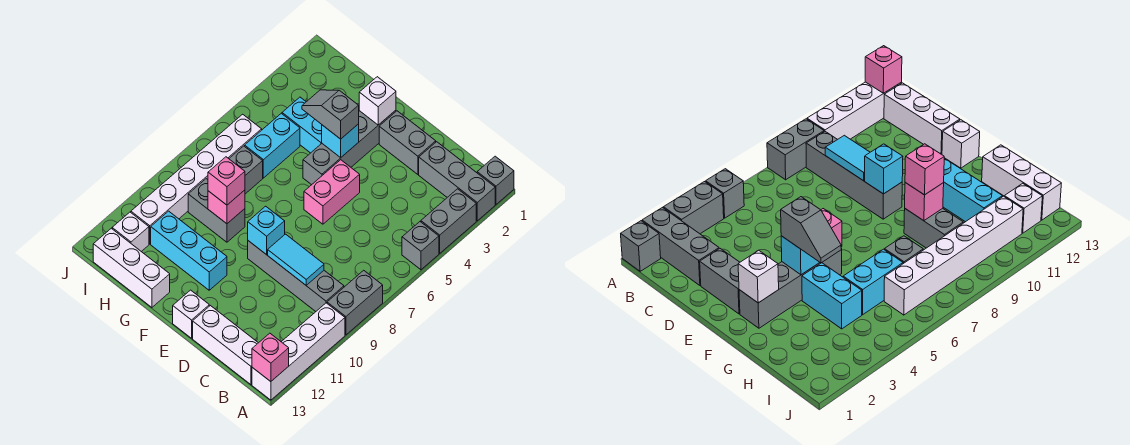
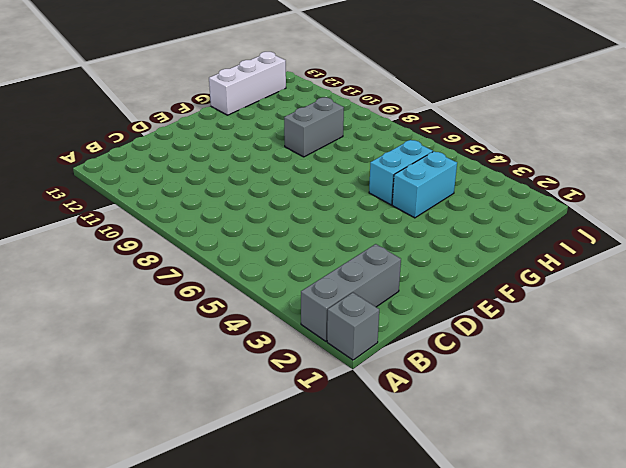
cyan 1x2 brick [369,140,433,205] -> cyan 1x2 brick turned to [245,113,300,178]
none -> grey 1x2 brick [421,189,476,253]
none -> grey 1x1 brick [402,222,439,270]
none -> grey 1x2 brick [327,270,383,335]

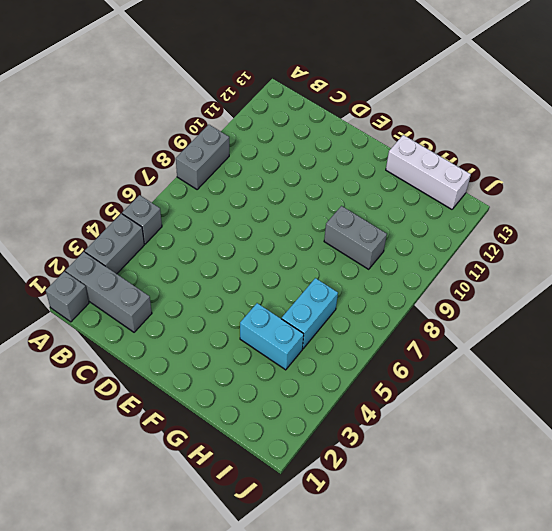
none -> white 1x4 brick [252,303,345,400]
none -> grey 1x4 brick [248,241,344,311]
none -> white 1x3 brick [193,306,258,385]

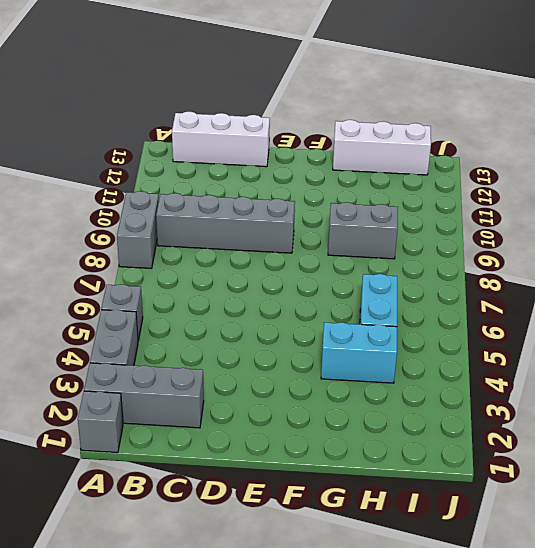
none -> white 1x4 brick [252,303,345,400]
none -> grey 1x2 brick [379,111,436,174]
none -> pink 1x2 brick [304,160,360,224]

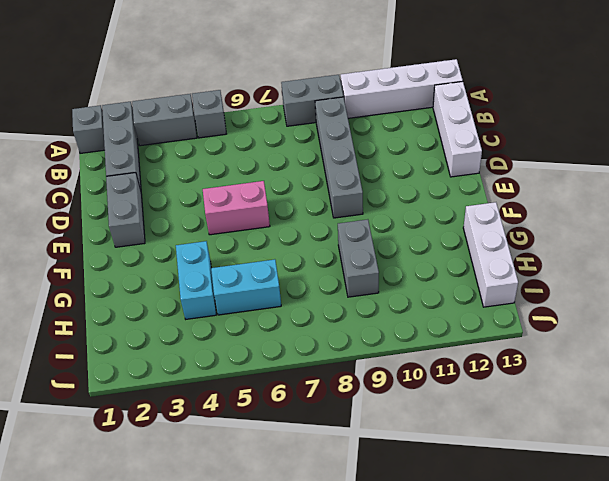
none -> white 1x1 brick [173,290,209,338]
none -> grey 1x4 brick [303,110,396,185]
none -> cyan 1x3 brick [151,211,227,290]

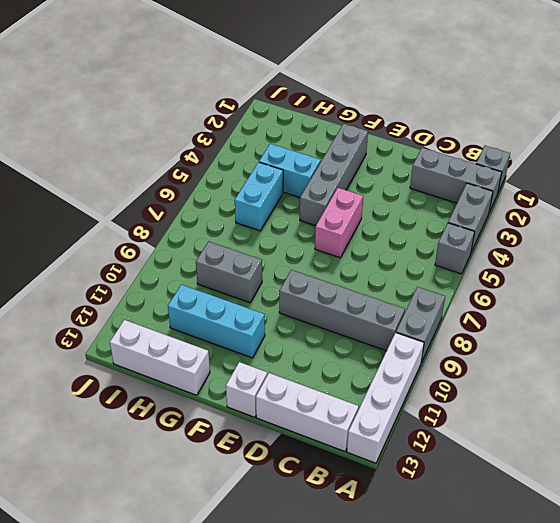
none -> grey 1x2 brick [379,111,436,174]
none -> grey 1x1 brick [229,146,263,194]
none -> white 1x6 brick [131,114,262,244]

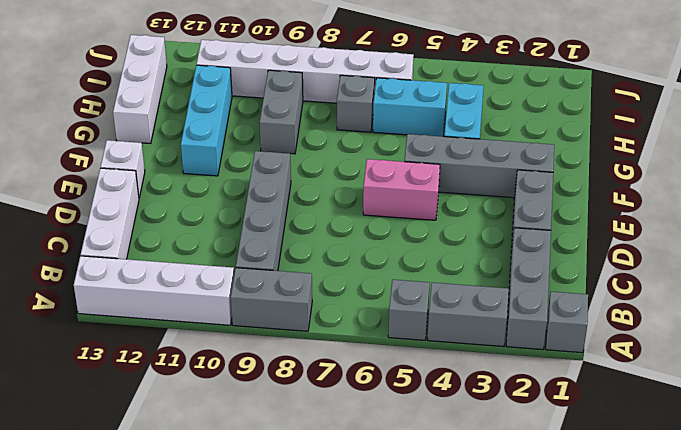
none -> white 1x1 brick [112,212,149,252]
none -> pink 1x1 brick [252,333,289,382]
none -> cyan 1x2 tile [268,234,324,285]

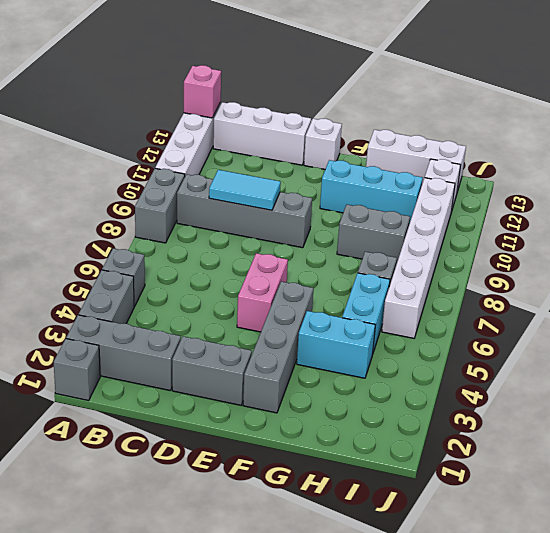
none -> cyan 1x1 brick [248,206,285,255]
none -> white 1x1 brick [359,77,396,125]
none -> cyan 1x1 brick [322,124,359,157]

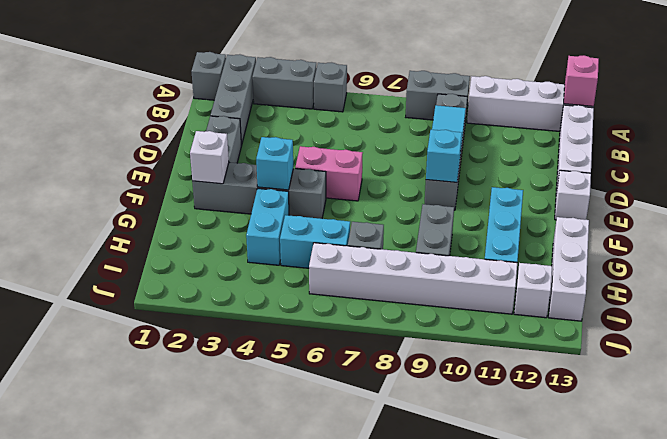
none -> pink 1x1 brick [208,190,245,224]
none -> grey 1x2 slope [302,90,359,139]
none -> pink 1x1 brick [208,157,245,205]

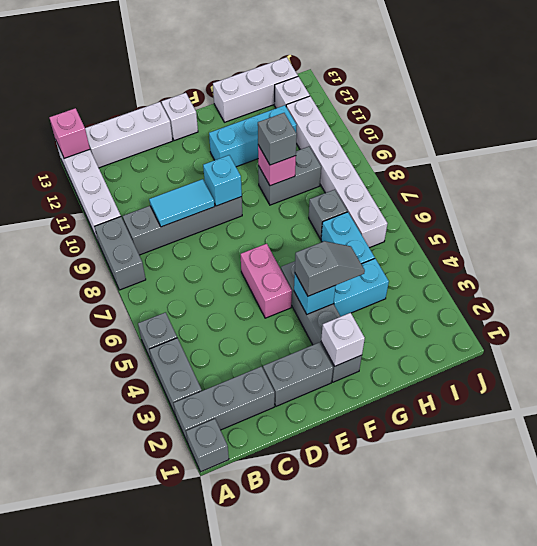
grey 1x1 brick [258,113,297,165] -> pink 1x1 brick [208,157,245,205]

